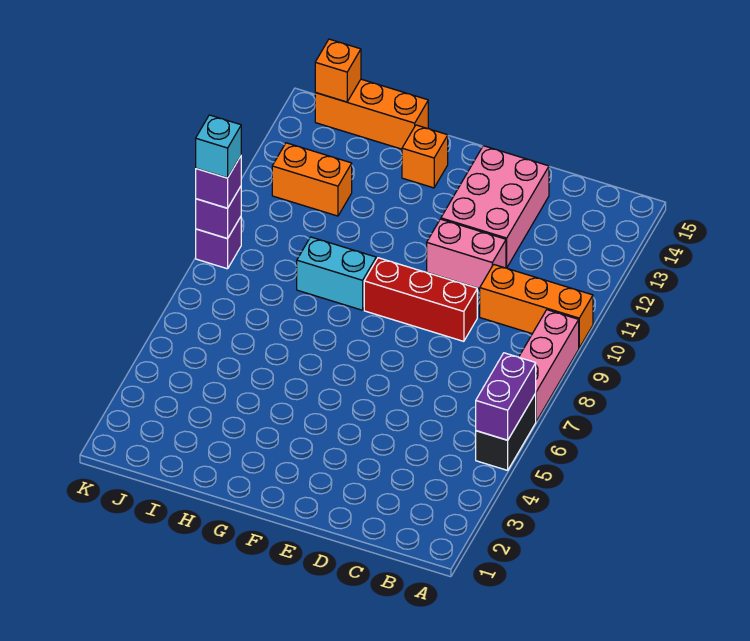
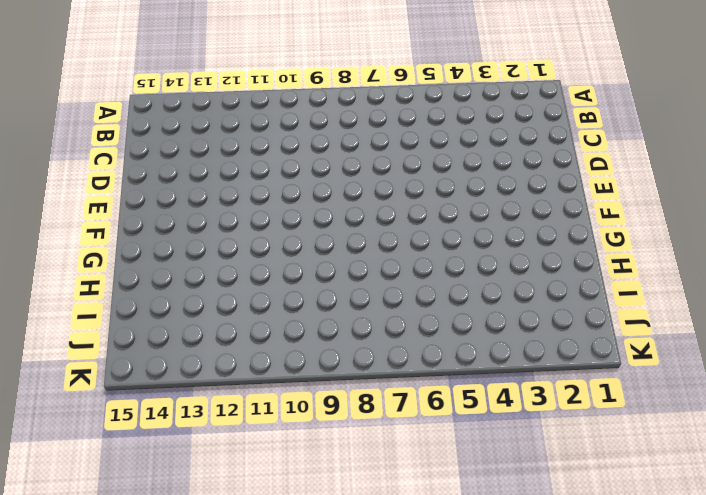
none -> black 1x2 brick [476,394,536,470]
none -> pink 1x3 brick [519,310,579,421]
none -> orange 1x3 brick [480,264,593,348]

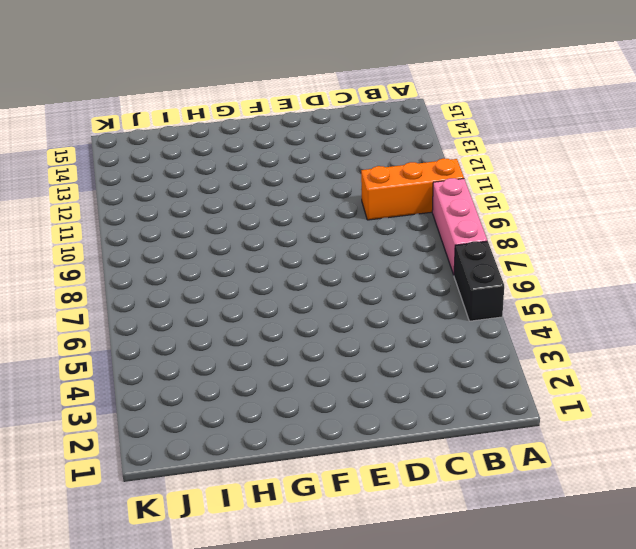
none -> red 1x3 brick [364,258,477,341]
none -> pink 1x2 brick [427,219,506,289]
none -> pink 2x3 brick [441,146,549,268]

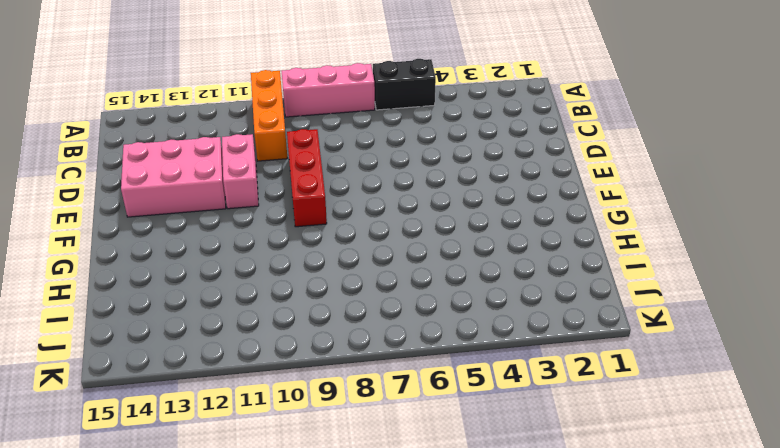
none -> cyan 1x2 brick [297,237,376,310]
none -> orange 1x1 brick [402,125,448,188]
none -> orange 1x3 brick [315,79,428,149]

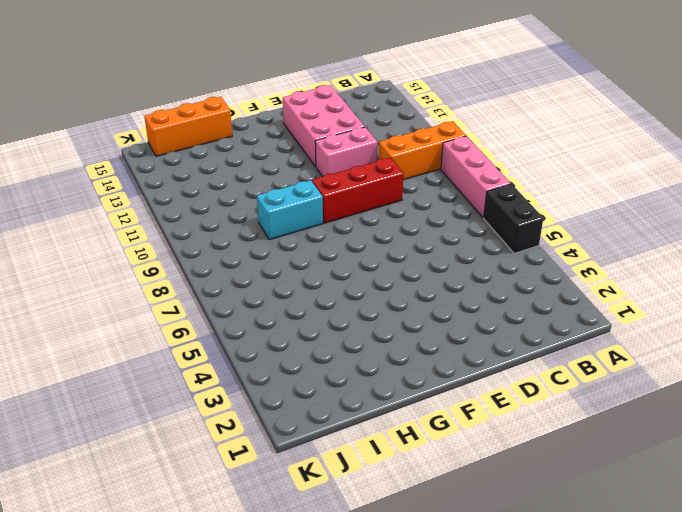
none -> orange 1x1 brick [402,125,448,188]
none -> orange 1x2 brick [272,143,352,216]
none -> purple 1x1 brick [196,217,241,269]

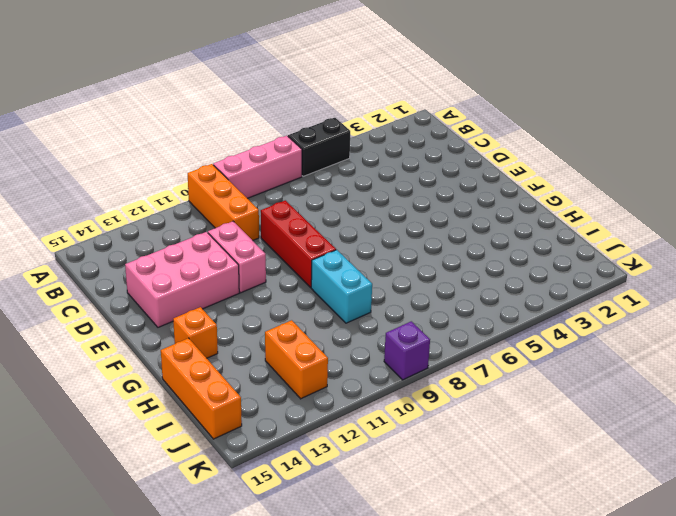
none -> purple 1x2 brick [476,353,536,440]
none -> orange 1x1 brick [315,39,361,102]
none -> purple 1x1 brick [196,187,241,239]

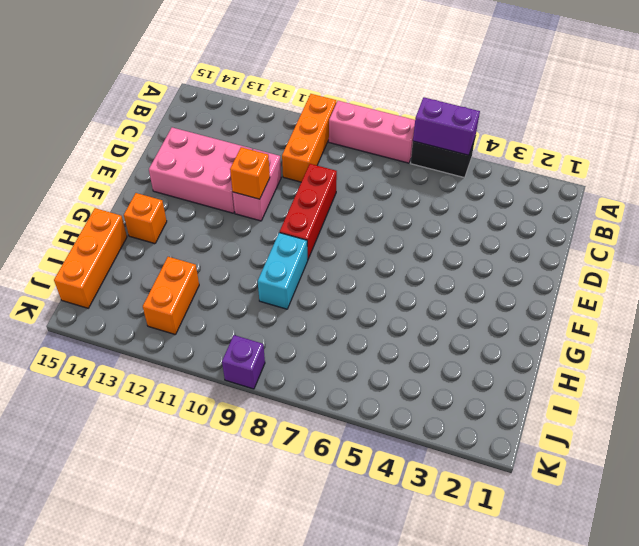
orange 1x1 brick [230,147,270,199] -> orange 1x1 brick moved to [315,39,361,102]
none -> purple 1x1 brick [196,187,241,239]
none -> purple 1x1 brick [196,156,241,208]
none -> cyan 1x1 brick [196,115,241,178]

